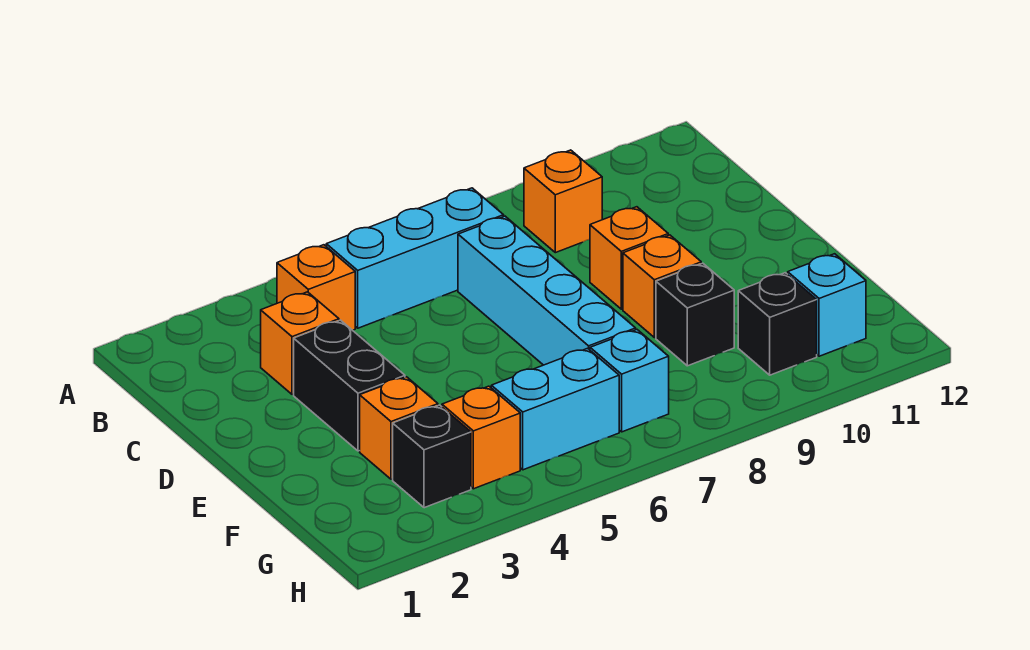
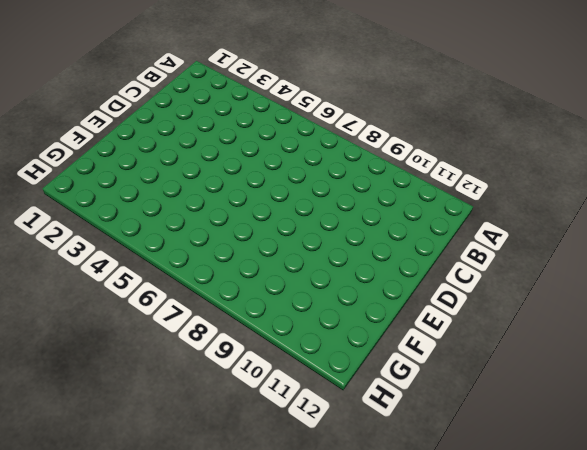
none -> orange 1x1 brick [277,245,355,330]
none -> cyan 1x3 brick [326,188,504,328]
none -> orange 1x1 brick [524,150,602,253]

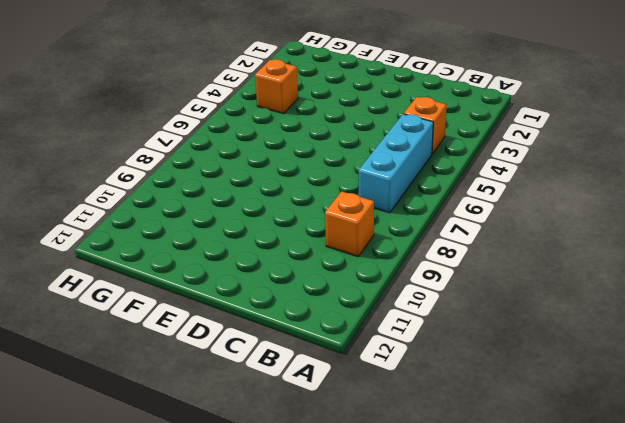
none -> orange 1x1 brick [261,292,339,394]
none -> cyan 1x4 brick [458,216,636,365]
none -> black 1x2 brick [294,320,405,451]

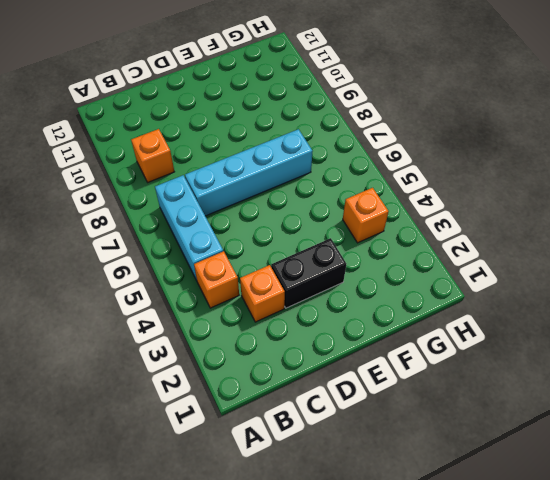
none -> orange 1x1 brick [590,207,668,309]
none -> orange 1x1 brick [623,235,701,338]
none -> orange 1x1 brick [360,377,438,479]

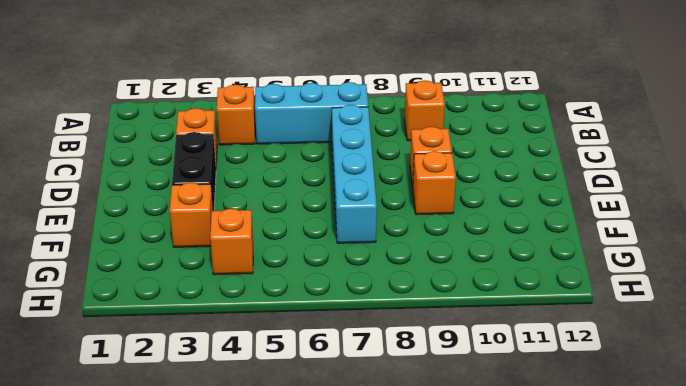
none -> black 1x1 brick [656,263,734,366]
none -> black 1x1 brick [393,405,471,508]
none -> cyan 1x2 brick [491,348,619,470]

